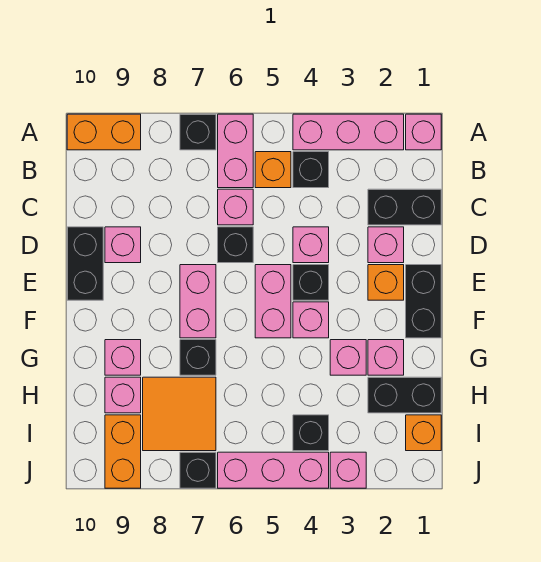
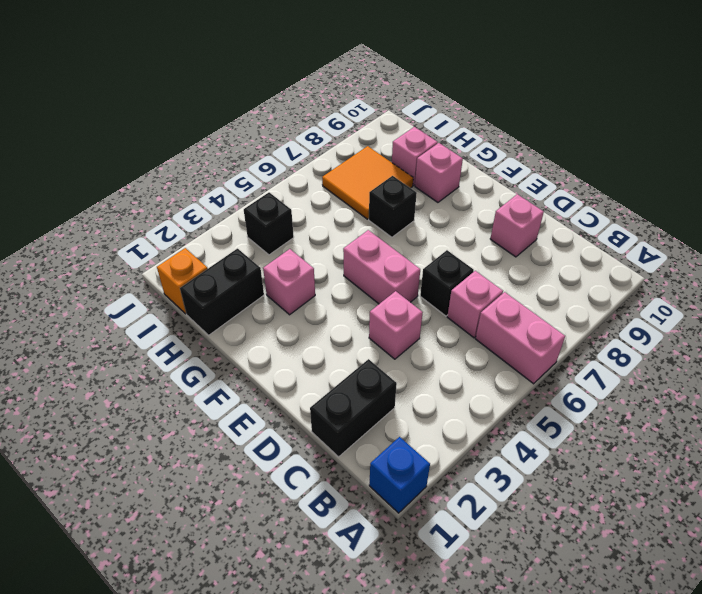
blue 1x1 brick [369,437,430,513] -> pink 1x1 brick [406,114,441,150]
none -> pink 1x3 brick [293,114,404,150]
none -> black 1x1 brick [180,114,216,150]
none -> orange 1x2 brick [67,114,141,150]
none -> black 1x1 brick [293,152,329,188]

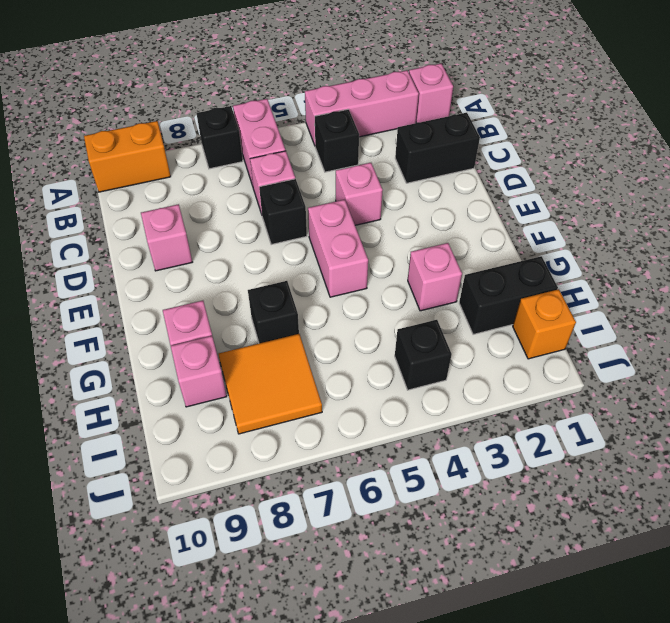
none -> orange 1x1 brick [255,152,291,188]
none -> pink 1x1 brick [368,227,404,263]
none -> black 1x2 brick [67,227,103,300]
none -> black 1x2 brick [406,265,441,338]

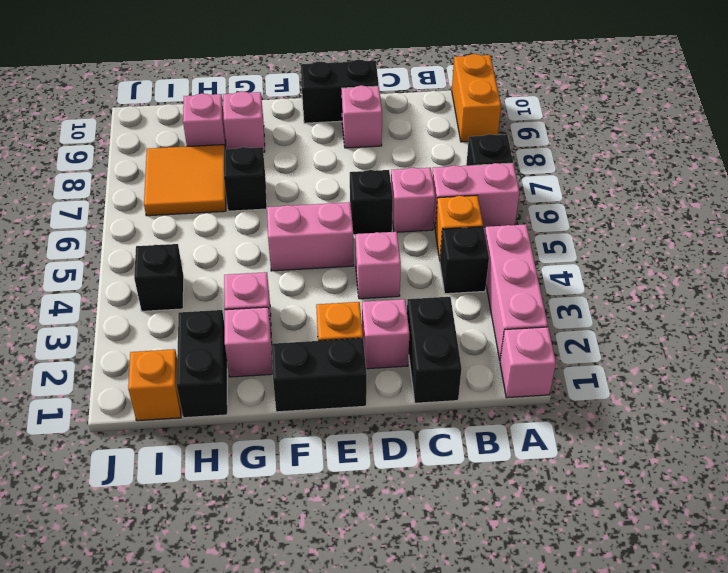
none -> black 1x1 brick [293,265,329,300]
none -> pink 1x2 brick [180,265,216,338]
none -> pink 1x1 brick [293,302,329,338]
none -> orange 1x2 brick [105,415,141,488]

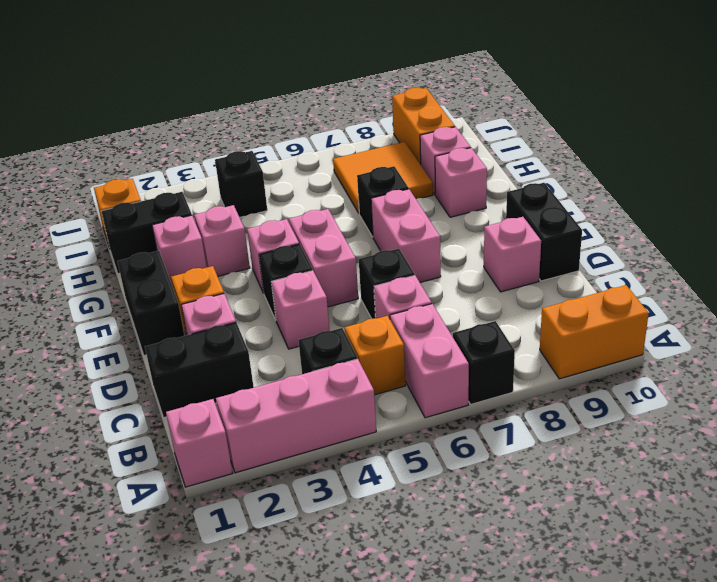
none -> pink 1x1 brick [330,452,366,488]
none -> pink 1x3 brick [218,452,329,488]
none -> black 1x1 brick [180,452,216,488]

